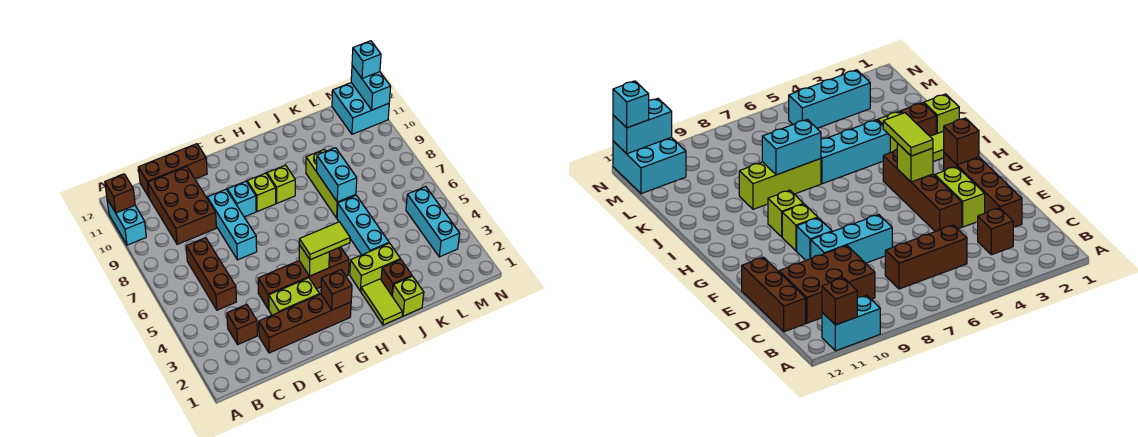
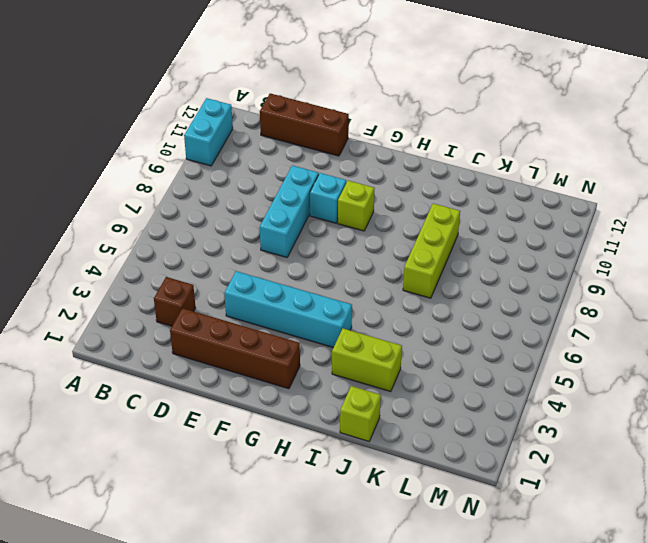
cyan 1x4 brick [224,271,352,348] -> brown 1x4 brick [258,247,349,310]
none -> brown 1x3 brick [186,238,236,310]
none -> brown 2x3 brick [148,167,216,244]
none -> lime 1x2 brick [269,278,319,315]

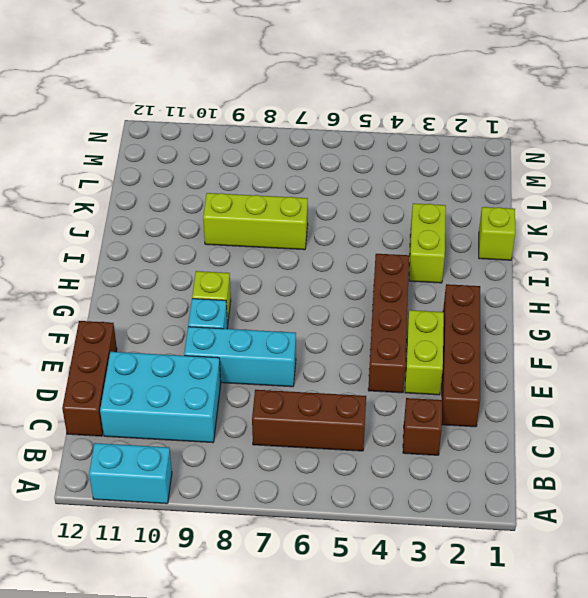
cyan 2x3 brick [100,352,221,443] -> brown 2x3 brick [148,167,216,244]
none -> lime 1x1 brick [267,165,295,203]
none -> lime 1x2 tile [361,279,403,325]
none -> brown 1x1 brick [381,260,412,296]

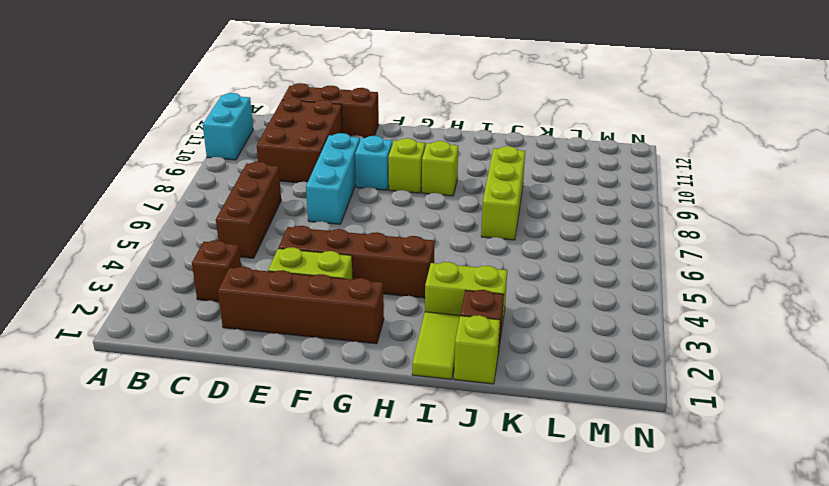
none -> cyan 1x3 brick [337,195,389,255]
none -> cyan 1x3 brick [406,187,460,257]
none -> cyan 2x2 brick [332,83,389,134]

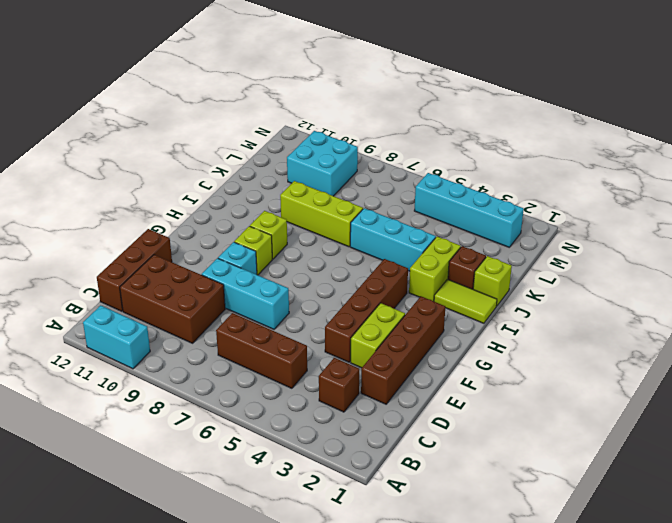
cyan 2x2 brick [287,131,358,196] -> cyan 2x2 brick moved to [332,83,389,134]
cyan 1x4 brick [414,173,524,247] -> cyan 1x3 brick [406,187,460,257]
none -> brown 1x1 brick [105,174,135,213]
none -> brown 1x1 brick [321,270,352,310]
none -> lime 1x1 brick [299,244,329,276]

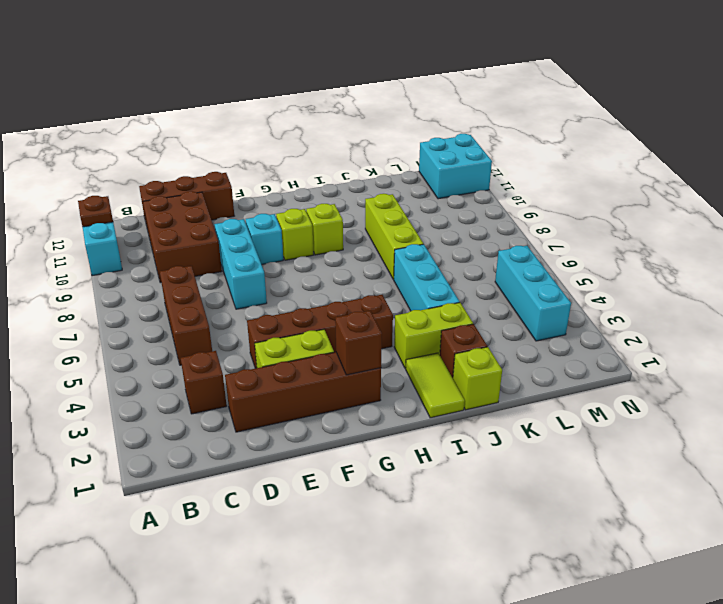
brown 1x1 plate [78,196,113,227] -> brown 1x1 brick [105,174,135,213]
none -> lime 1x1 brick [299,244,329,276]
none -> cyan 1x2 brick [317,148,357,202]
none -> cyan 1x2 brick [351,66,391,110]

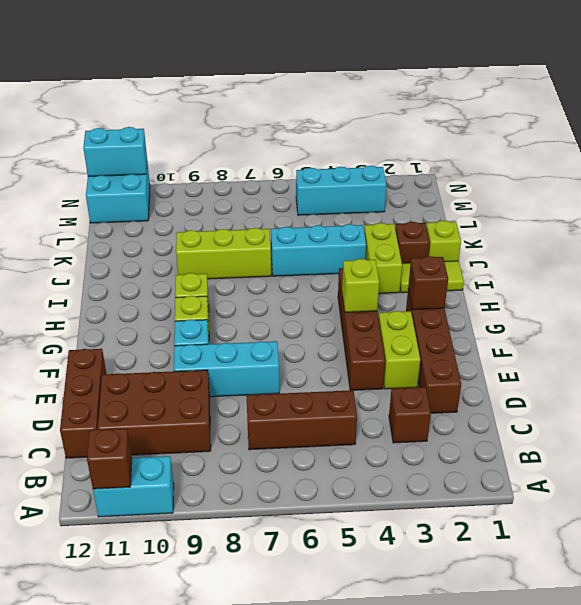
none -> cyan 1x2 brick [317,148,357,202]
none -> lime 1x2 tile [299,222,350,260]
none -> cyan 1x1 brick [352,41,381,78]

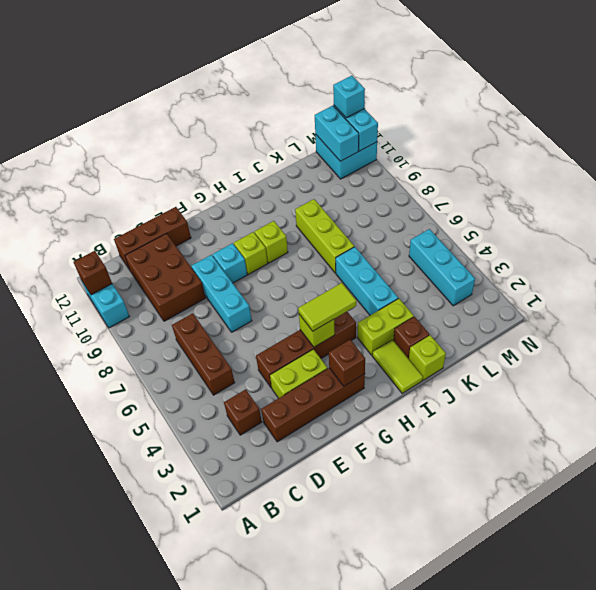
cyan 1x2 brick [315,106,359,161] -> cyan 1x2 brick moved to [317,148,357,202]

